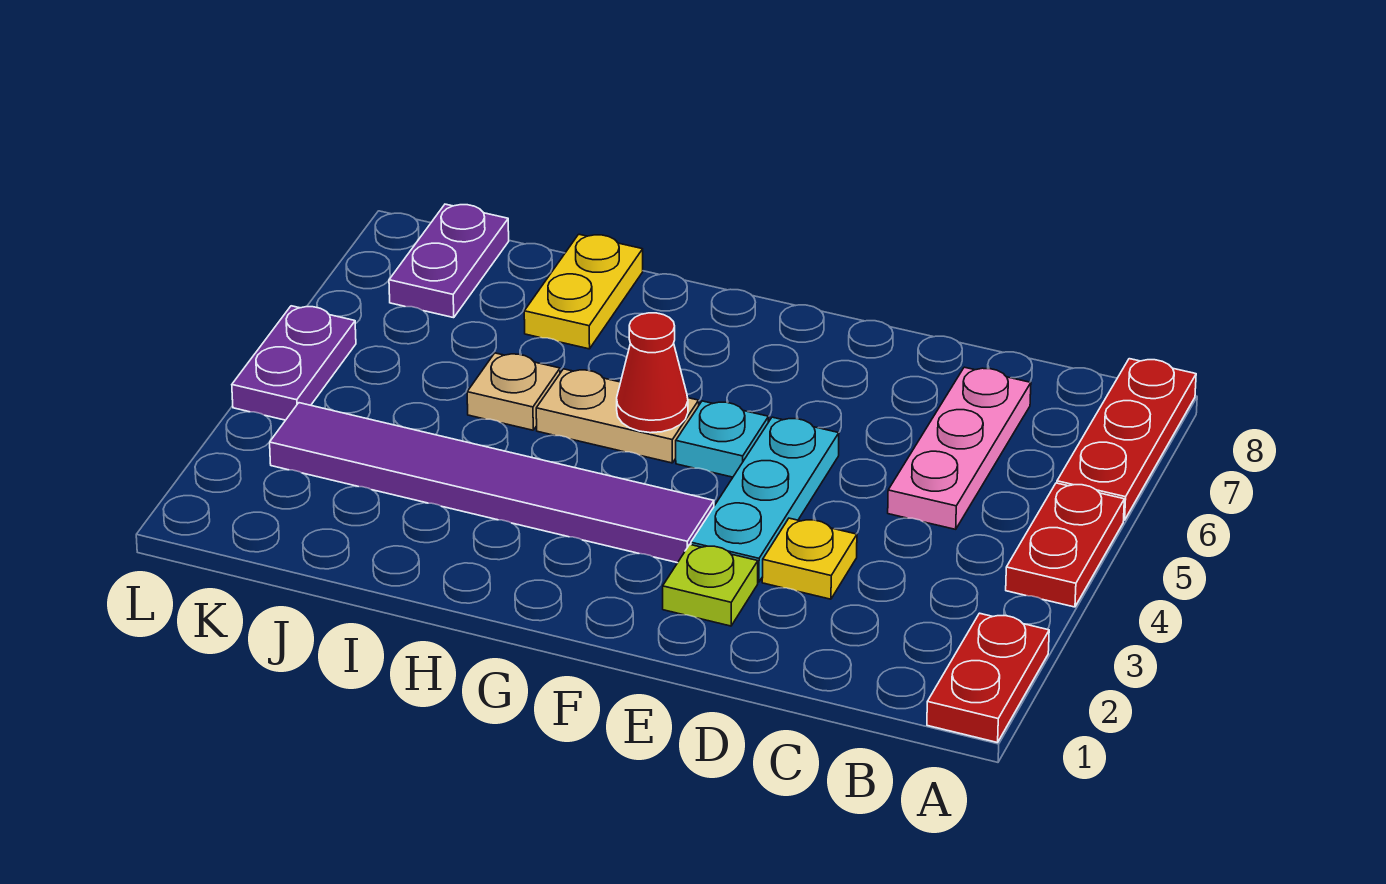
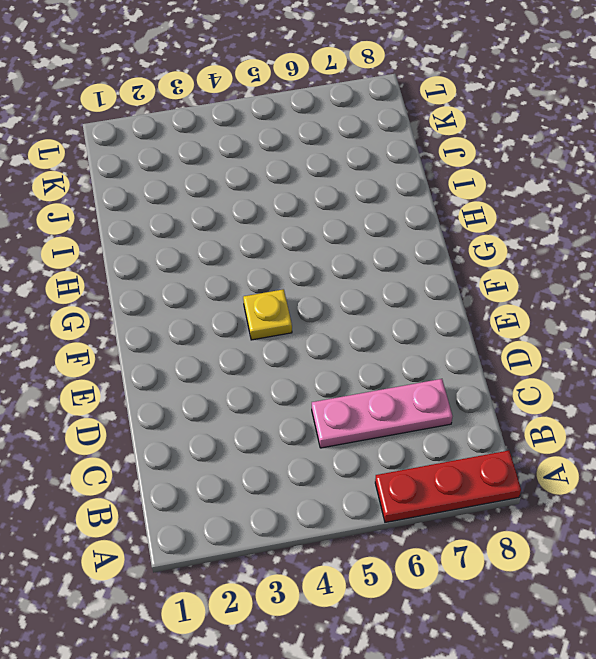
yellow 1x1 plate [243,289,292,340] -> yellow 1x1 plate moved to [762,518,857,599]
none -> red 1x2 plate [927,613,1049,743]
none -> red 1x2 plate [1006,483,1124,607]
none -> lime 1x1 plate [663,545,758,626]

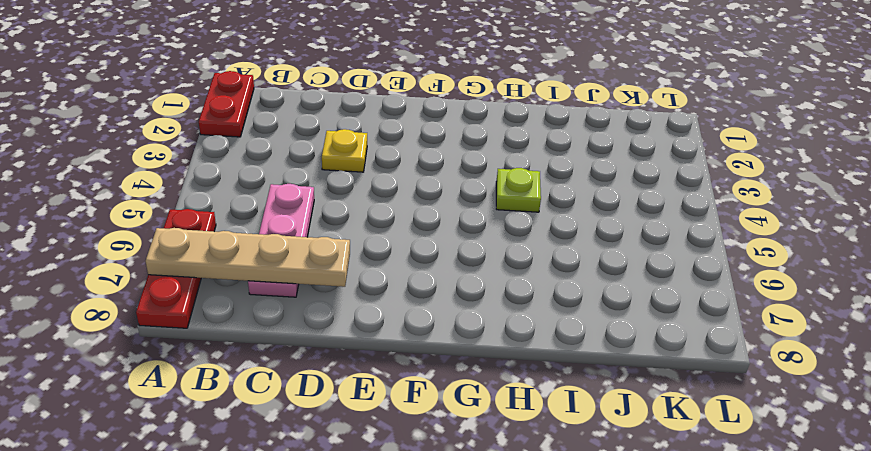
tan 1x4 plate [146,228,350,287] -> none
lime 1x1 plate [496,168,541,212] -> lime 1x1 plate moved to [663,545,758,626]
none -> red 1x2 plate [1006,483,1124,607]
none -> cyan 1x3 plate [691,417,839,582]
none -> purple 1x6 tile [270,403,714,563]

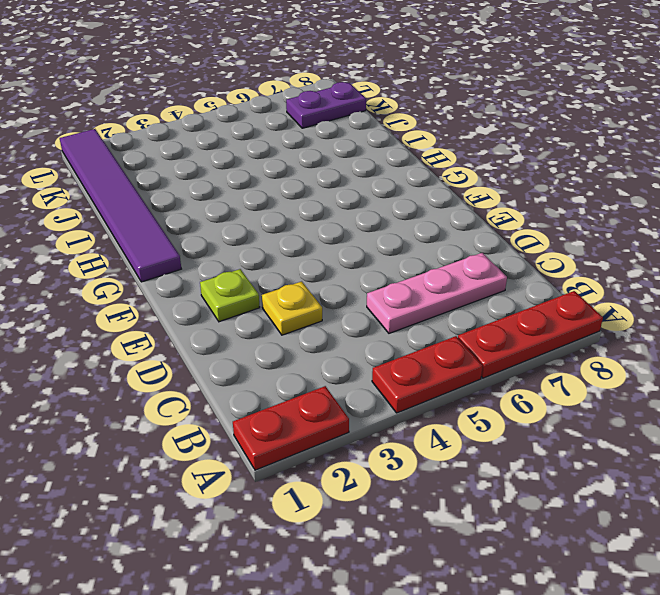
purple 1x6 tile [60,129,181,282] -> purple 1x6 tile moved to [270,403,714,563]
none -> cyan 1x3 plate [691,417,839,582]
none -> cyan 1x1 plate [676,401,769,477]
none -> tan 1x2 plate [536,369,699,463]

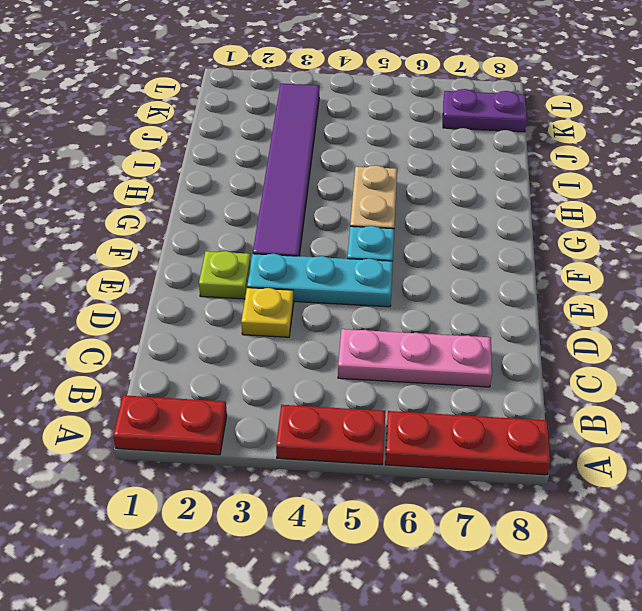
none -> tan 1x1 plate [467,353,560,430]
none -> yellow 1x2 plate [524,234,643,349]
none -> purple 1x2 plate [232,306,356,420]

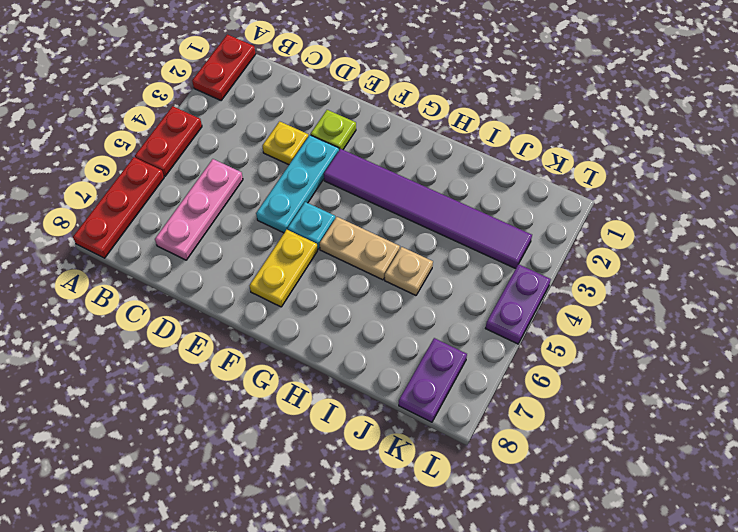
yellow 1x2 plate [250,230,318,307] -> yellow 1x2 plate moved to [524,234,643,349]
none -> red 1x1 cone [617,313,688,433]

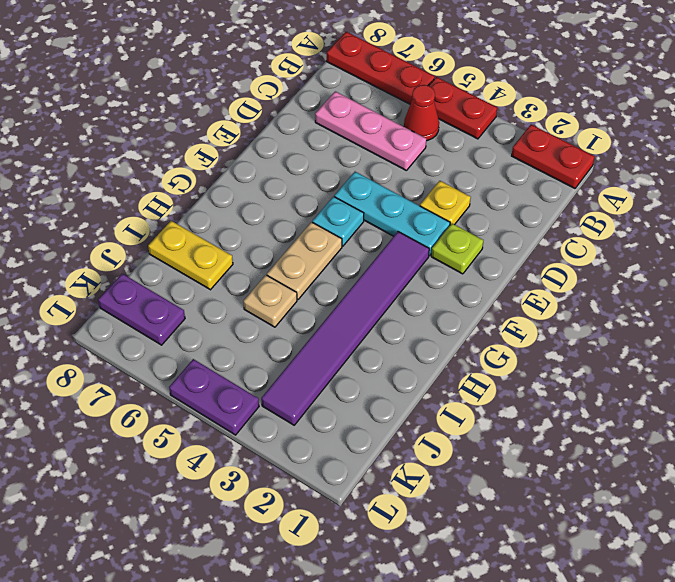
red 1x1 cone [404,85,439,141] -> red 1x1 cone moved to [617,313,688,433]

